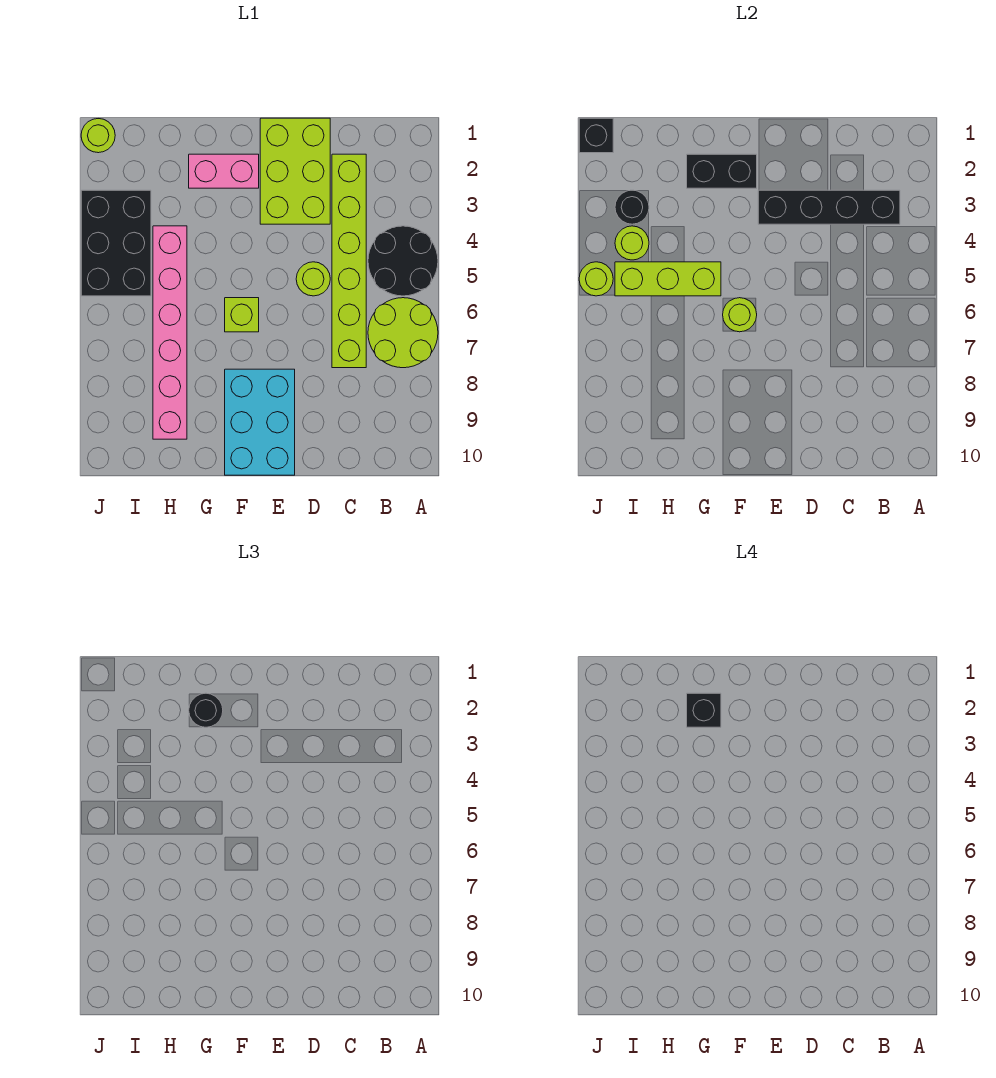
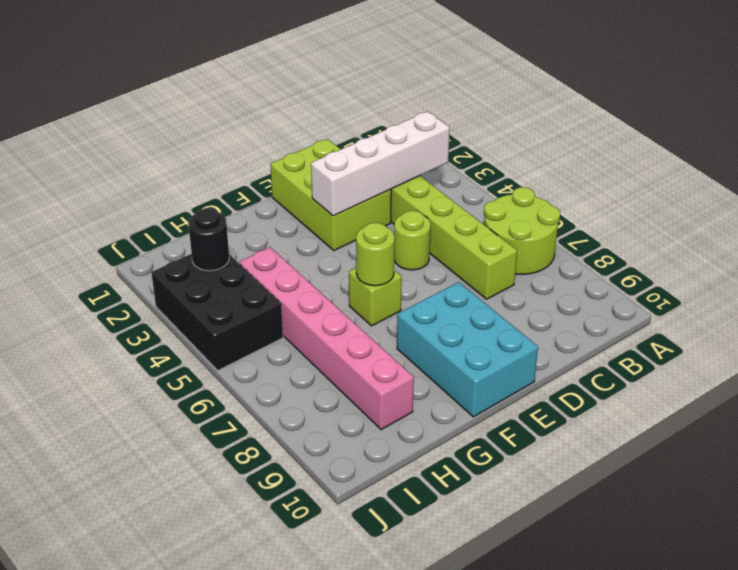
white 1x4 brick [311,111,450,216] -> black 1x4 brick [758,190,900,224]
none -> black 2x2 round brick [368,226,438,296]
none -> pink 1x2 brick [189,154,259,188]
none -> lime 1x1 round brick [81,119,115,153]

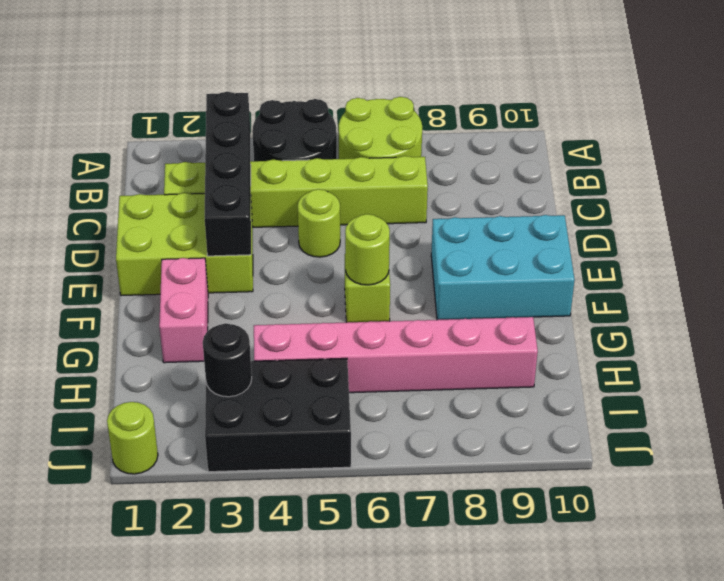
none -> black 1x2 brick [687,154,757,188]
none -> lime 1x3 brick [615,262,721,296]
none -> lime 1x1 round brick [615,226,649,260]

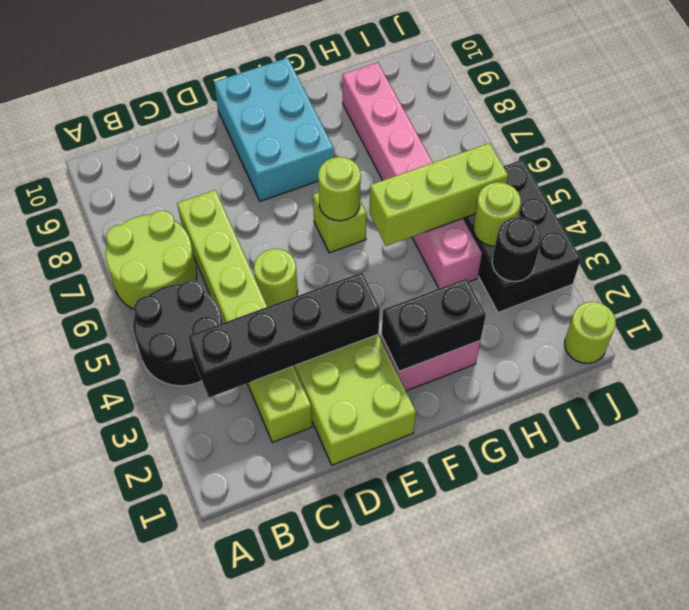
none -> black 1x1 brick [579,118,613,153]
none -> lime 1x1 round brick [579,262,613,296]
none -> black 1x1 round brick [189,693,223,727]

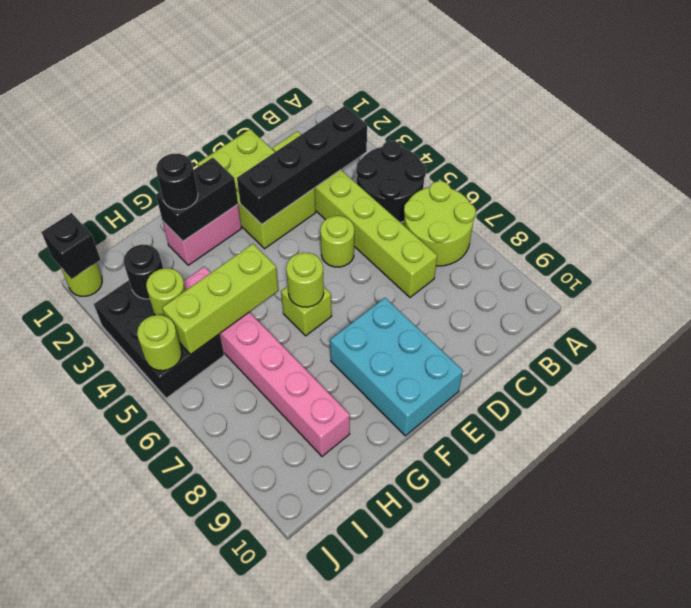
none -> black 1x1 brick [687,693,721,727]

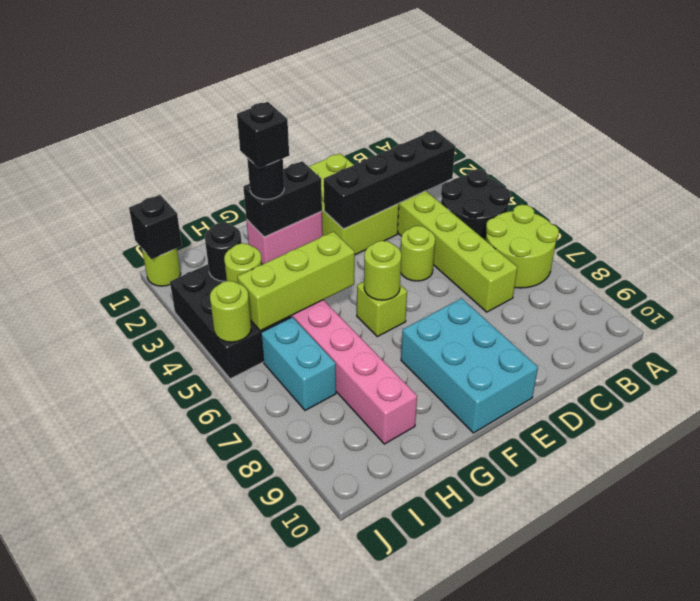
cyan 1x2 brick [261,317,336,410] -> none

